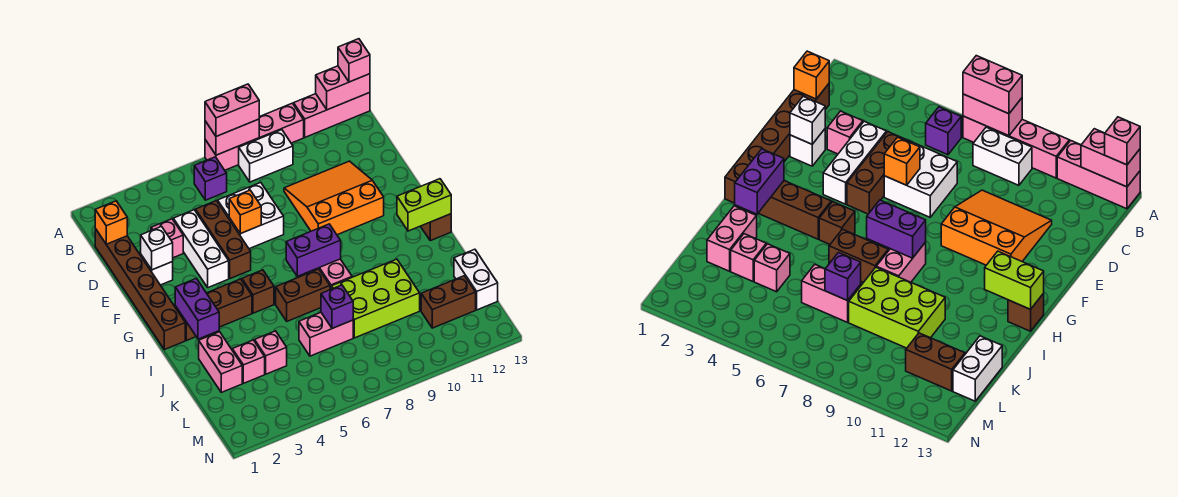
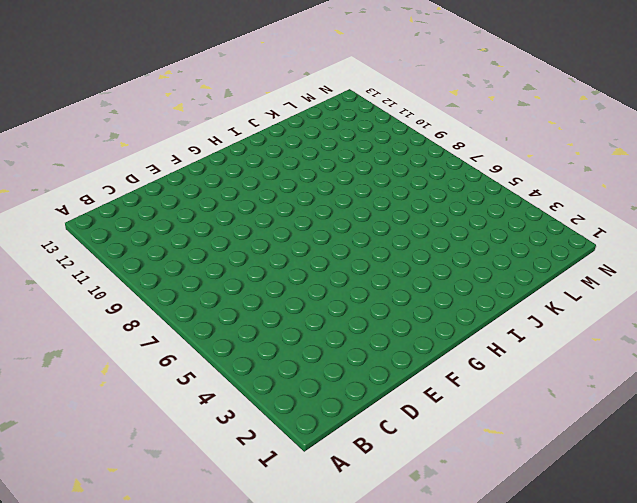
none -> pink 1x4 brick [205,103,304,170]
none -> pink 1x3 brick [294,93,370,137]
none -> purple 1x1 brick [194,157,227,200]
none -> white 1x2 brick [239,130,293,182]

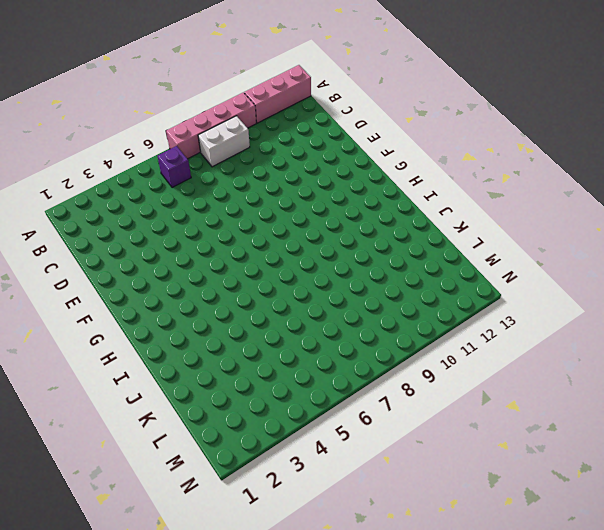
none -> brown 1x6 brick [95,229,185,350]
none -> pink 1x1 brick [151,219,183,258]
none -> white 1x3 brick [173,210,229,288]
none -> brown 1x3 brick [195,201,251,278]

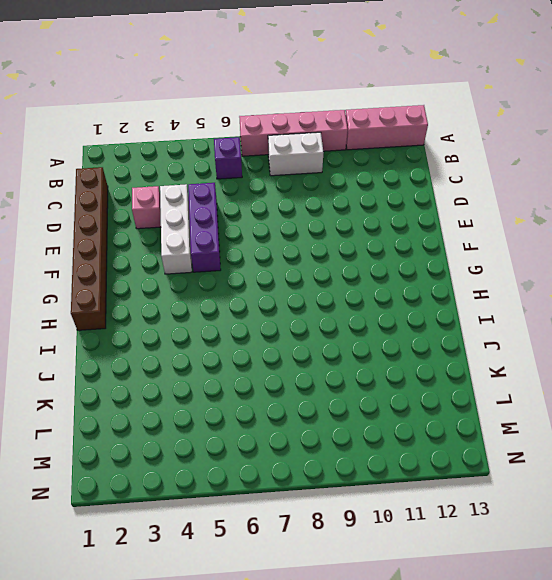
purple 1x3 brick [188,183,221,272] -> brown 1x3 brick [195,201,251,278]
none -> white 2x2 brick [218,183,284,249]
none -> orange 3x3 slope [284,161,384,235]
none -> white 1x1 brick [141,255,173,285]
none -> brown 1x3 brick [175,279,252,341]

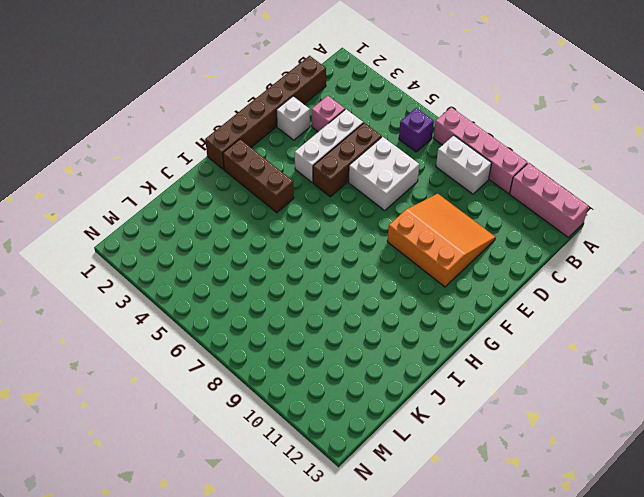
none -> brown 1x1 brick [242,270,274,313]
none -> pink 1x2 brick [310,259,352,290]
none -> brown 1x1 brick [421,214,451,241]
none -> brown 1x2 brick [276,269,330,321]

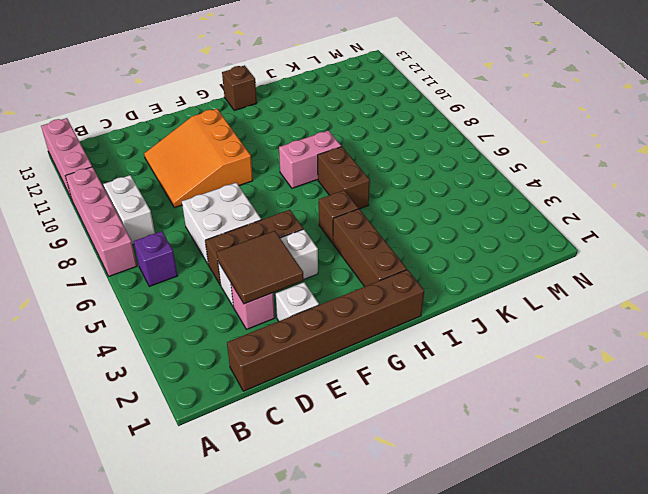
brown 2x2 tile [217,231,304,304] -> none
none -> pink 1x2 brick [199,332,242,392]
none -> lime 2x3 brick [332,259,420,338]
none -> pink 1x1 brick [232,340,265,383]
none -> pink 1x1 brick [255,331,287,374]

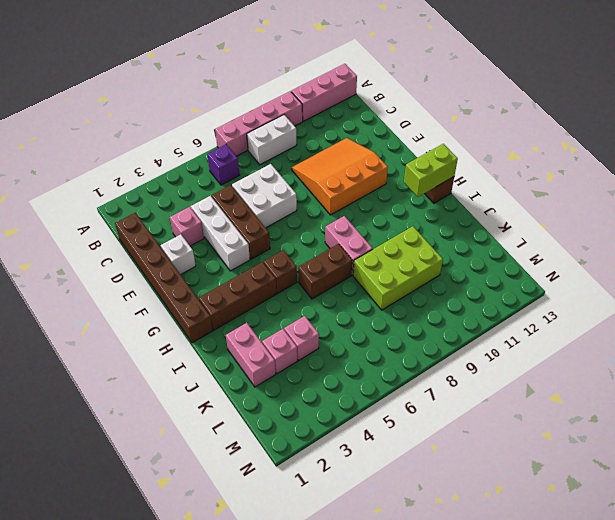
none -> pink 1x2 brick [299,312,353,356]
none -> white 1x2 brick [454,249,498,310]
none -> brown 1x2 brick [421,276,476,328]
none -> pink 1x2 brick [205,119,259,155]

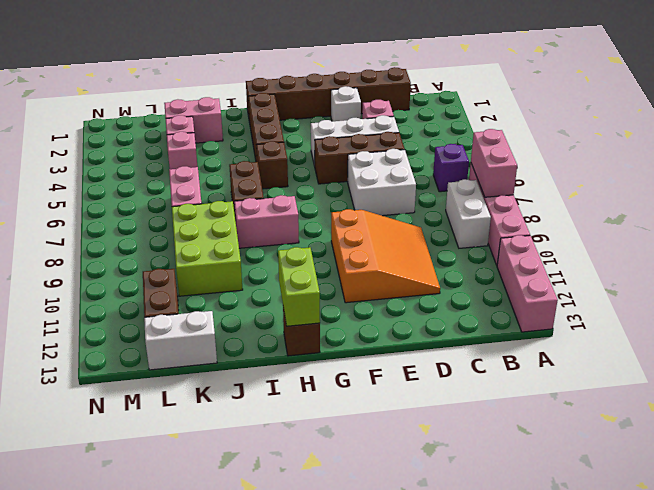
none -> pink 1x2 brick [316,66,370,110]
none -> orange 1x1 brick [95,201,127,244]
none -> white 1x1 brick [141,227,173,270]
none -> orange 1x1 brick [229,190,261,234]

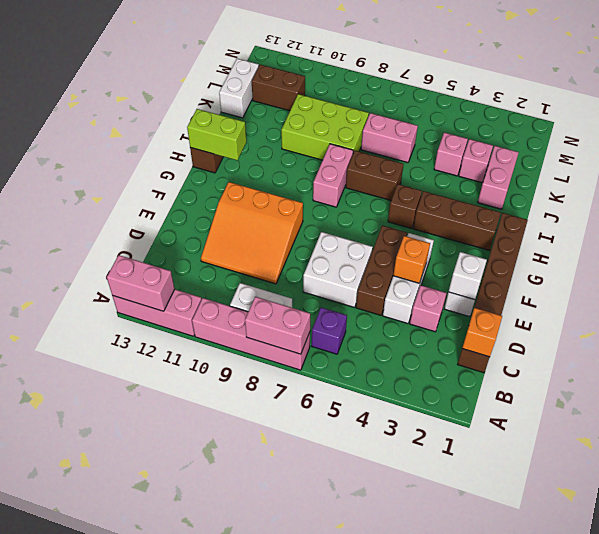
orange 1x1 brick [393,236,430,283] -> orange 1x1 brick moved to [229,190,261,234]
none -> purple 1x2 brick [175,278,219,339]
none -> purple 1x2 brick [286,224,341,276]
none -> purple 1x1 brick [321,285,353,328]
none -> pink 1x2 brick [205,84,259,136]

